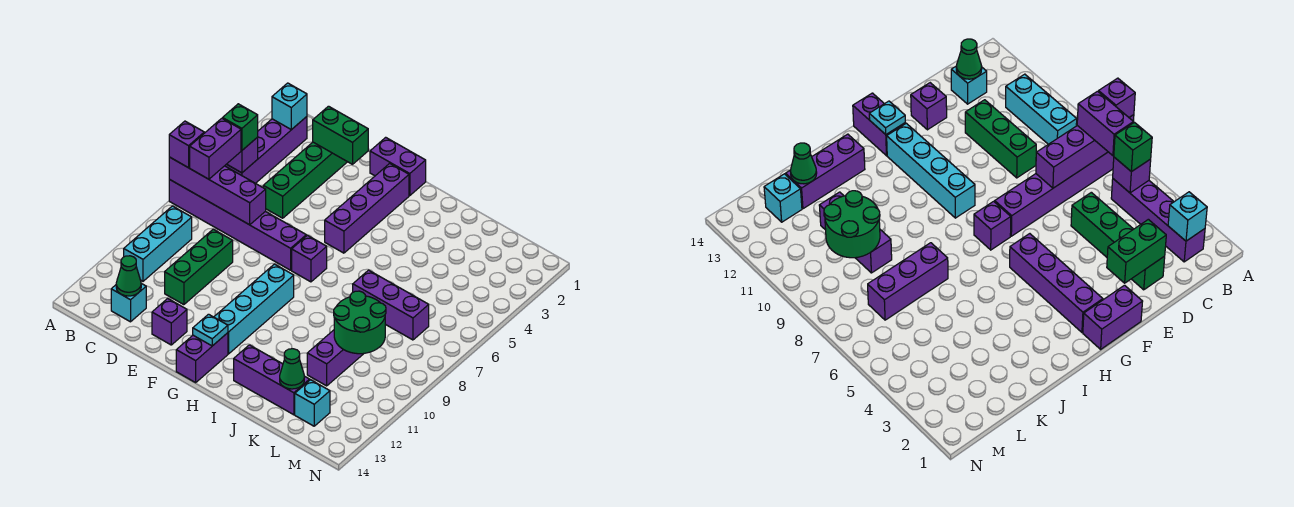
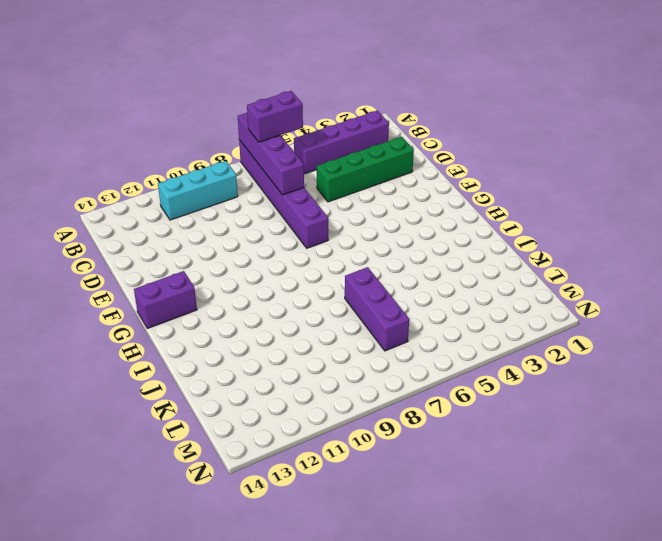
none -> cyan 1x1 brick [111,283,146,322]
none -> green 1x3 brick [165,229,233,305]
none -> purple 1x1 brick [152,299,187,345]

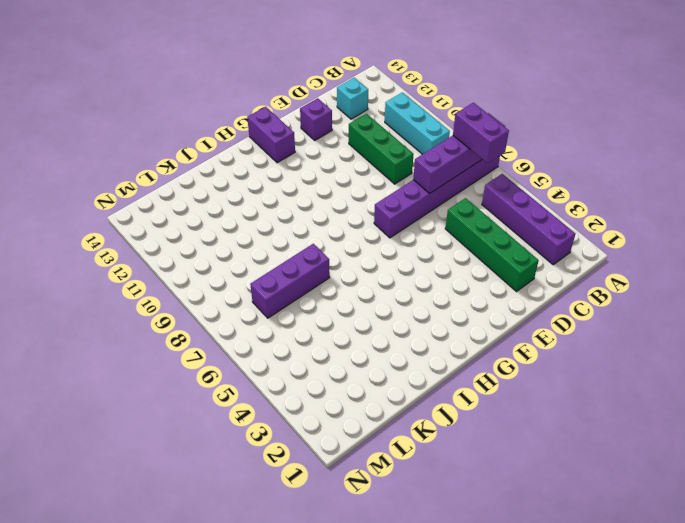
none -> purple 1x2 brick [370,137,426,196]
none -> purple 1x4 brick [325,163,409,253]
none -> purple 1x1 brick [292,235,327,282]

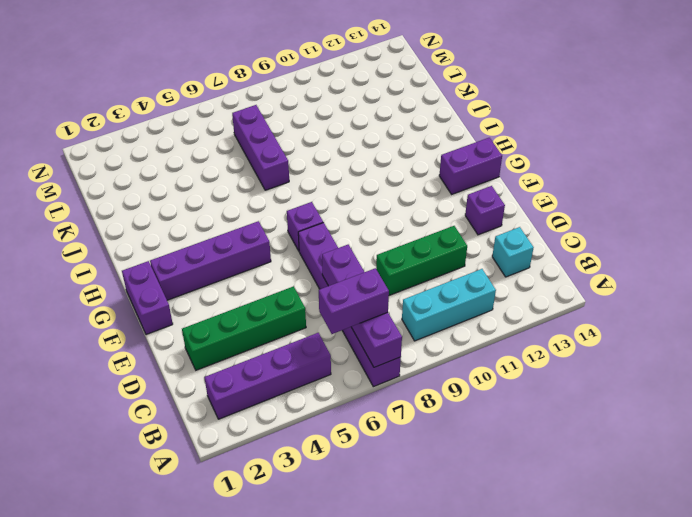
none -> cyan 1x4 brick [214,264,294,354]
none -> purple 1x3 brick [234,345,310,415]
none -> purple 1x3 brick [307,330,364,386]

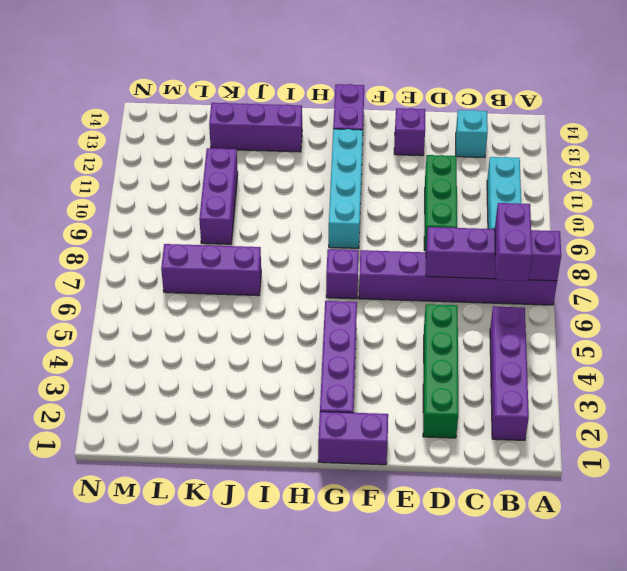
none -> cyan 1x1 brick [295,380,330,426]
none -> cyan 1x1 brick [272,83,307,130]
none -> purple 1x1 brick [227,137,258,173]

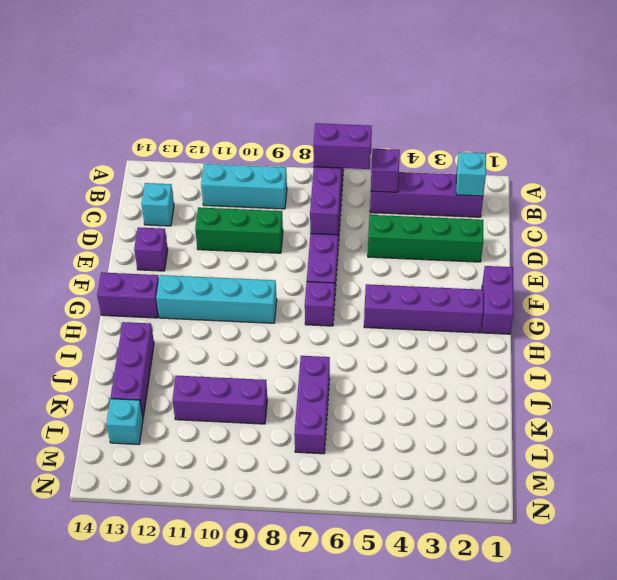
none -> green 1x1 cone [116,256,141,296]
none -> green 1x2 brick [313,106,368,164]
none -> cyan 1x1 plate [193,314,228,346]

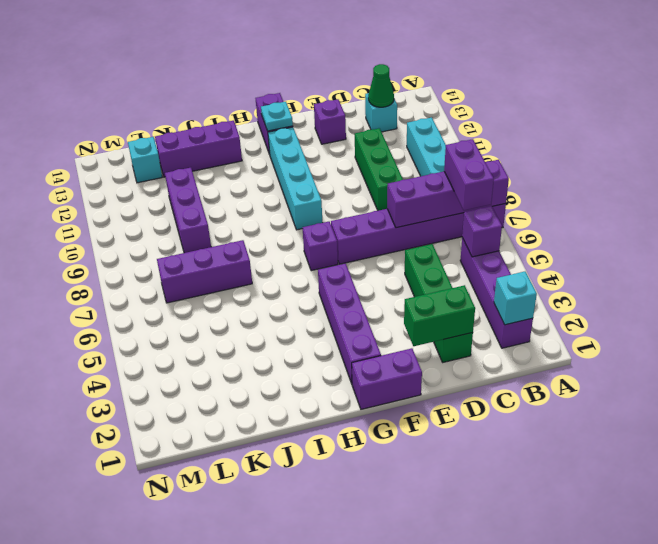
none -> green 2x2 round brick [334,291,386,354]
none -> green 1x1 cone [280,349,304,389]
none -> purple 1x1 brick [169,121,204,168]

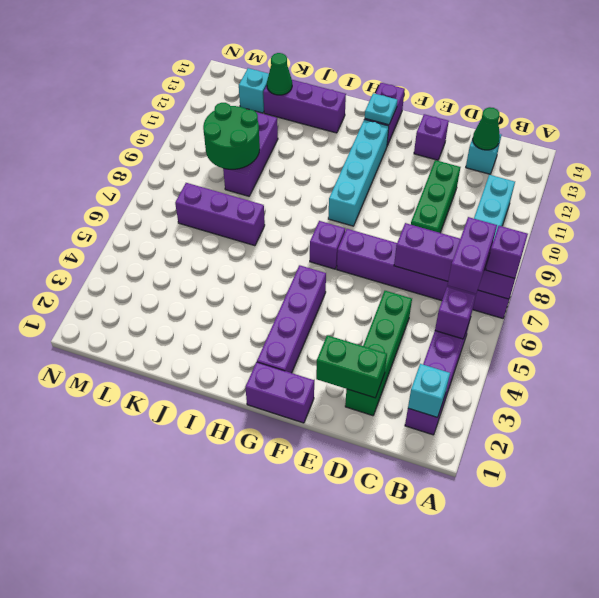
none -> green 1x1 brick [223,104,258,151]

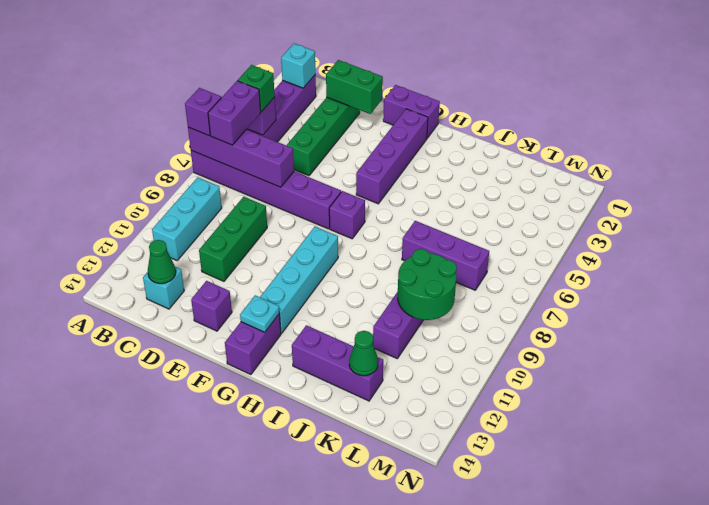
none -> cyan 1x1 brick [295,380,330,426]

